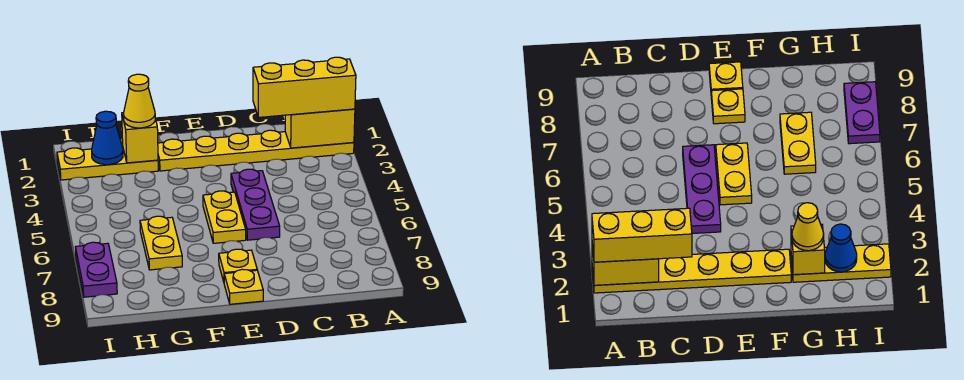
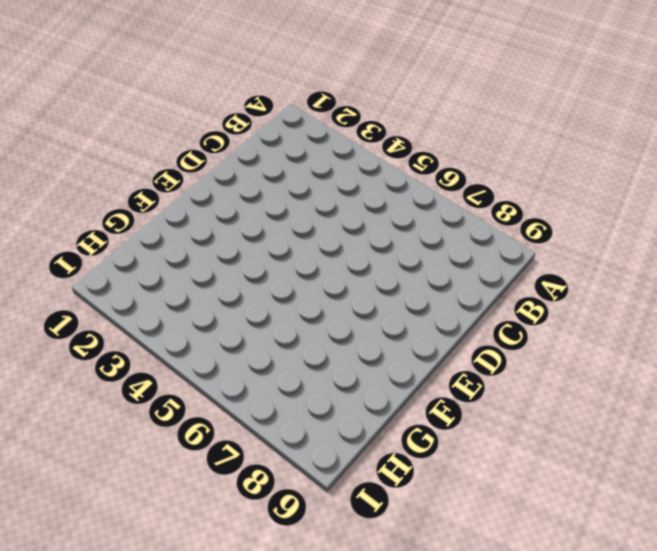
none -> yellow 1x6 plate [158,130,354,171]
none -> purple 1x3 plate [231,169,280,240]
none -> yellow 1x2 plate [203,191,246,243]

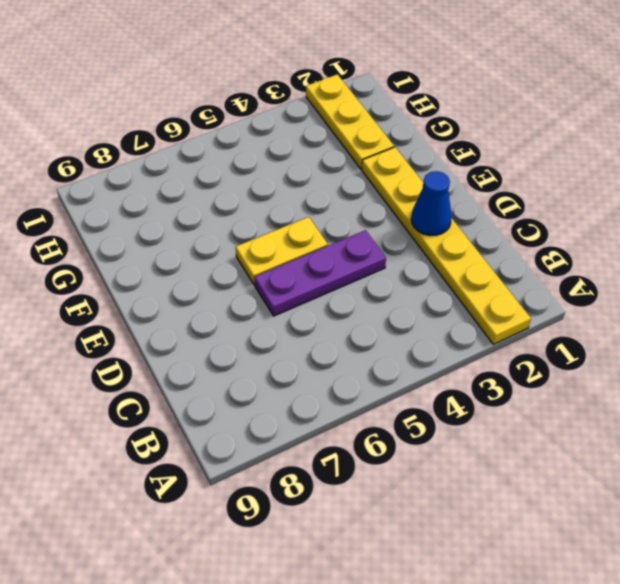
blue 1x1 cone [411,171,452,236] -> blue 1x1 cone moved to [92,111,123,165]
none -> yellow 1x1 plate [219,249,257,282]
none -> yellow 1x1 plate [224,269,263,304]
none -> yellow 1x2 plate [140,216,182,270]

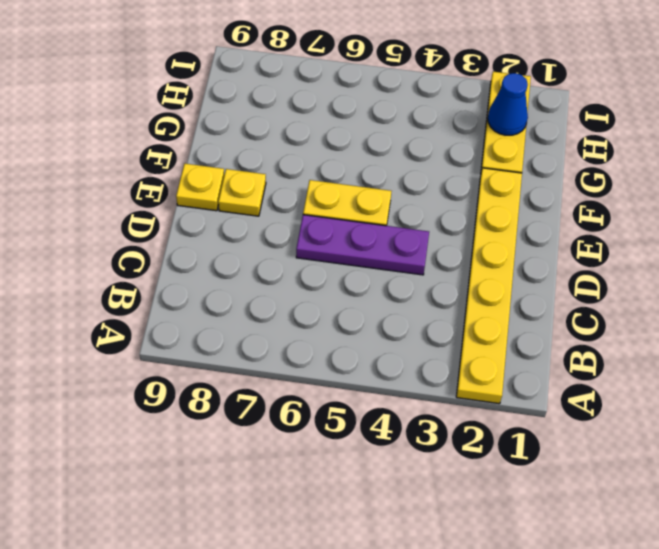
none -> yellow 1x2 plate [140,216,182,270]
none -> purple 1x2 plate [75,242,117,297]
none -> yellow 1x2 brick [285,109,355,148]

